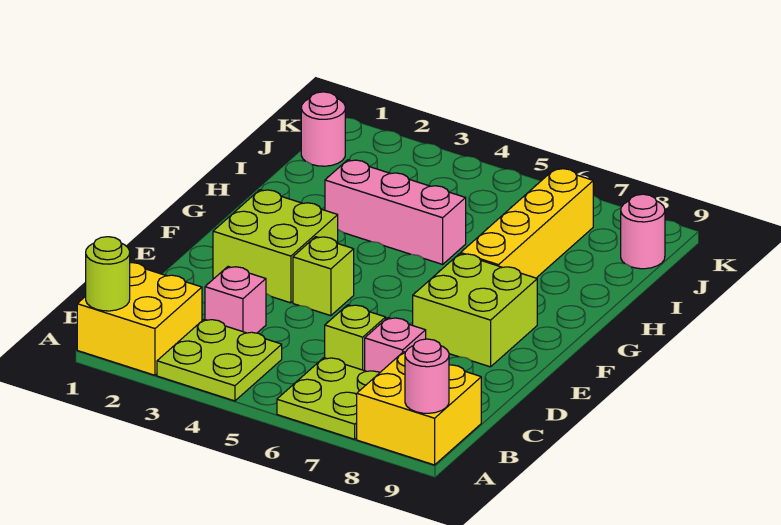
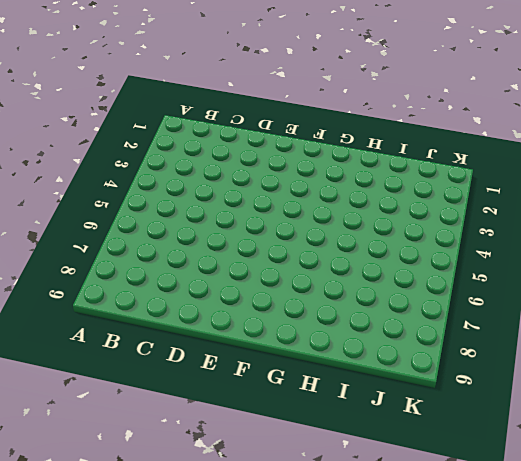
none -> yellow 2x2 brick [77,263,202,375]
none -> lime 2x2 plate [157,319,282,401]
none -> lime 2x2 plate [277,358,379,439]

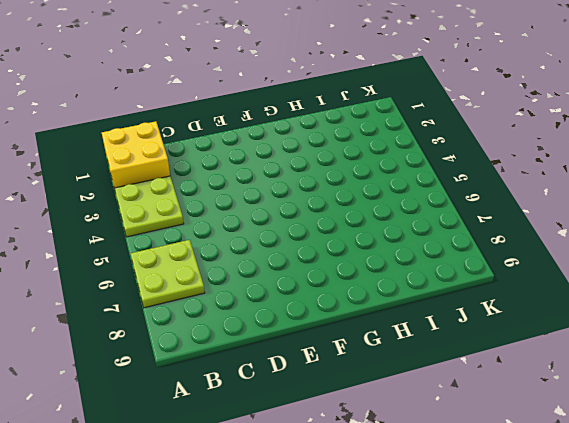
none -> yellow 2x2 brick [357,352,481,465]
none -> pink 1x1 brick [205,267,266,333]
none -> lime 1x1 brick [325,305,386,371]

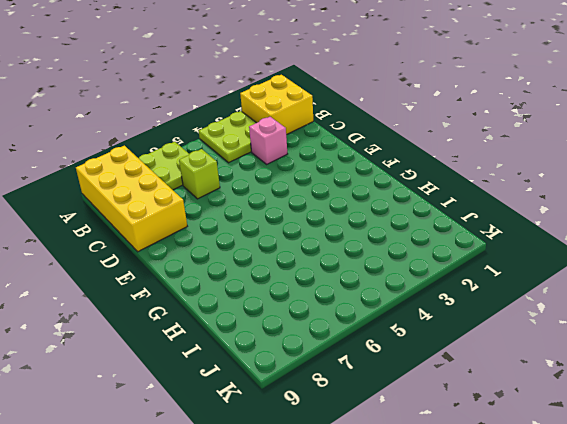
yellow 2x4 brick [76,146,187,252] -> yellow 2x2 brick [357,352,481,465]
none -> pink 1x1 brick [365,318,426,373]
none -> lime 2x2 brick [213,190,338,303]
none -> lime 1x1 brick [293,237,354,316]

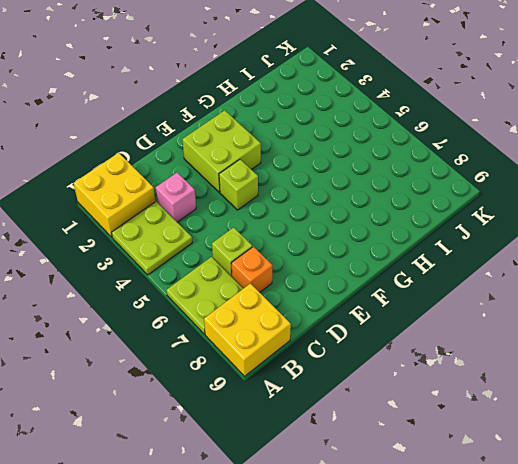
orange 1x1 brick [231,247,272,292] -> pink 1x1 brick [365,318,426,373]
none -> lime 2x2 brick [413,254,537,367]
none -> yellow 1x4 brick [461,168,593,278]
none -> pink 1x3 brick [325,160,466,264]

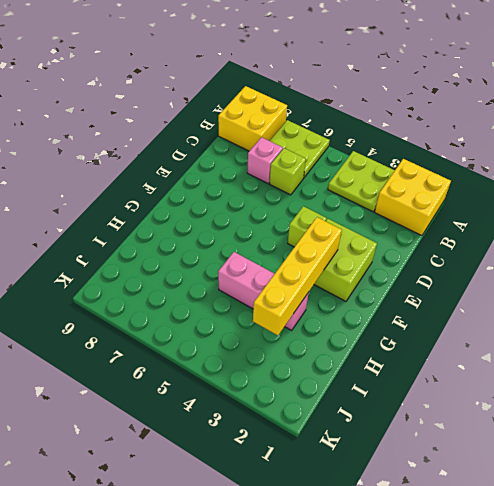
yellow 1x4 brick [253,217,342,335] -> yellow 1x4 brick moved to [461,168,593,278]
none -> pink 1x1 brick [205,267,266,333]
none -> lime 2x2 brick [413,254,537,367]
none -> pink 1x1 round brick [301,92,345,166]

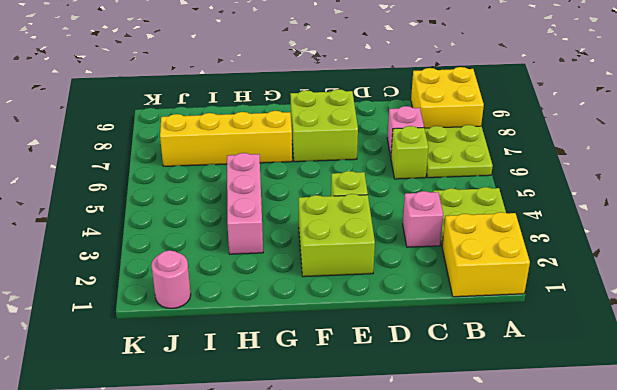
none -> pink 1x1 round brick [621,194,665,269]
none -> lime 1x1 round brick [86,237,130,311]
none -> pink 1x1 round brick [405,339,449,413]

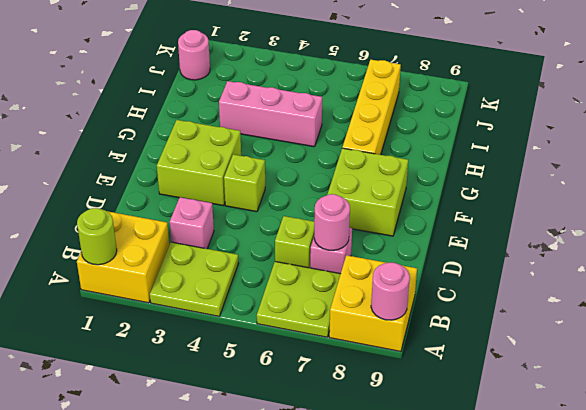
pink 1x1 round brick [314,194,350,250] -> pink 1x1 round brick moved to [621,194,665,269]

